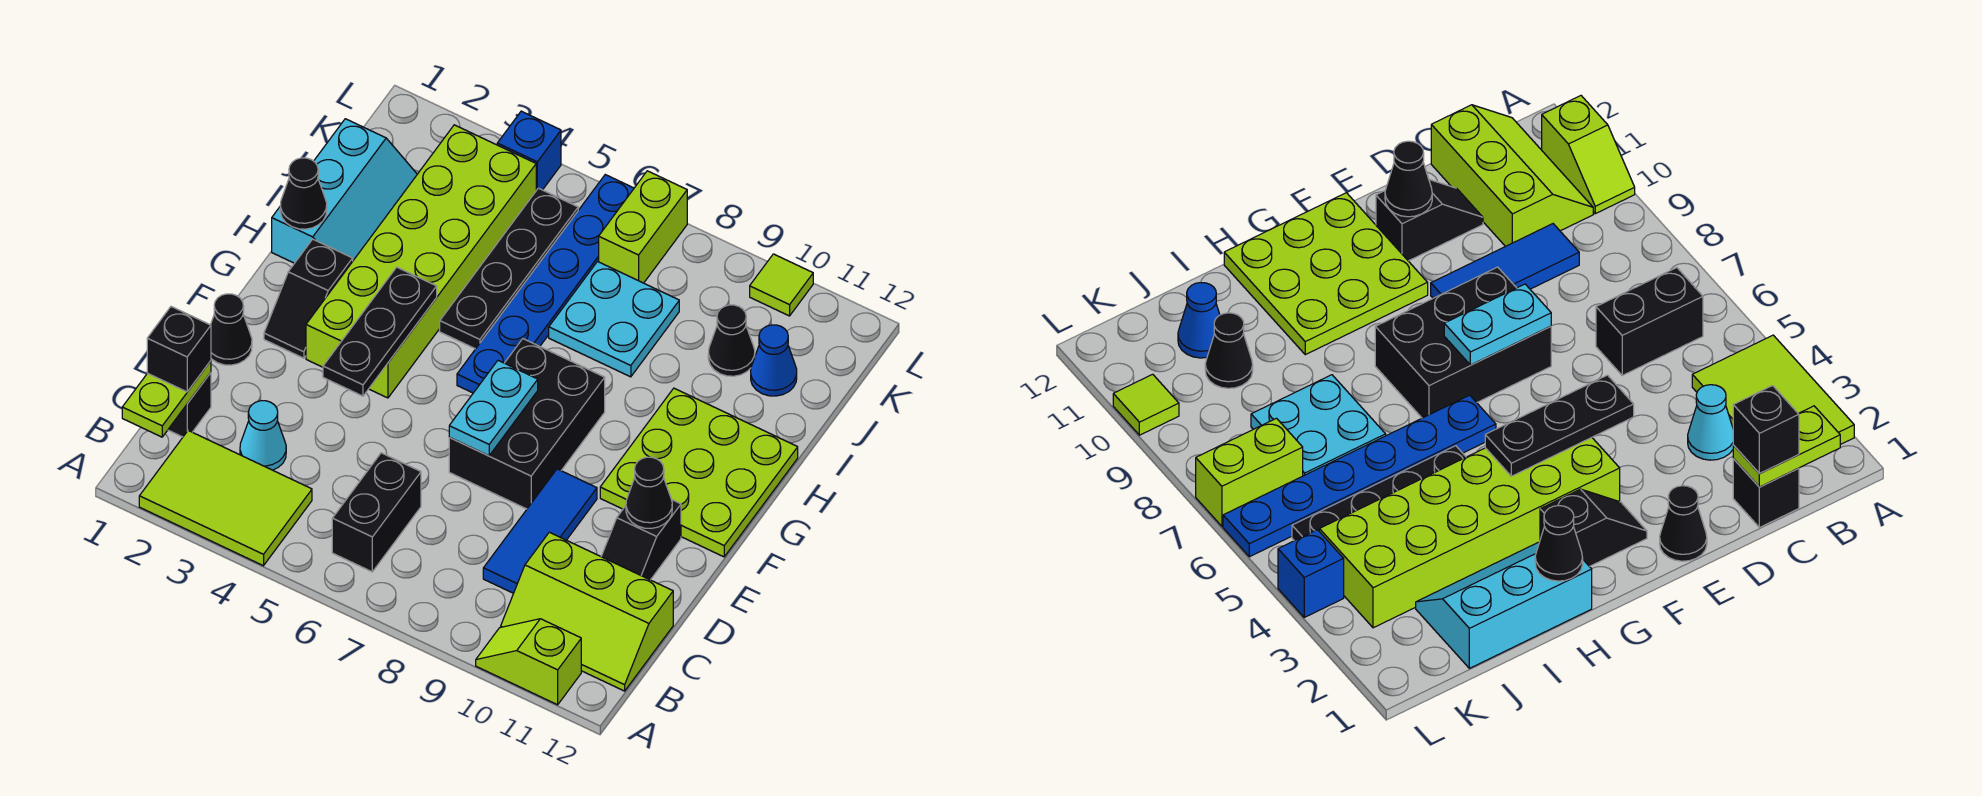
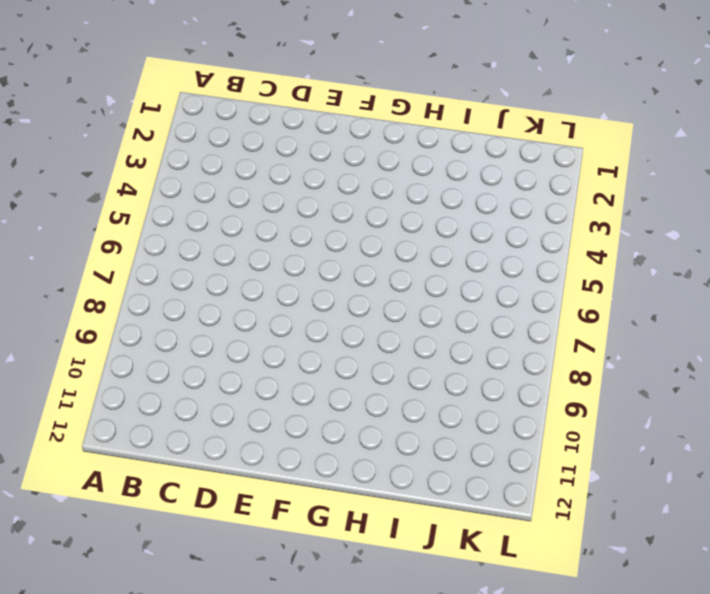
none -> lime 2x3 tile [139,431,312,566]
none -> lime 1x2 slope [476,619,581,705]
none -> black 1x2 brick [332,453,421,572]

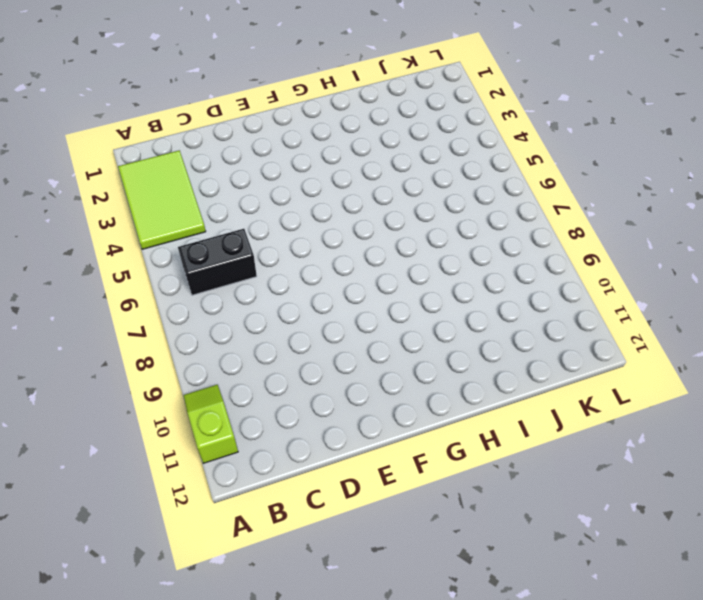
none -> lime 2x3 slope [501,532,673,691]
none -> black 1x1 brick [168,373,211,437]
none -> cyan 1x1 cone [240,401,286,470]

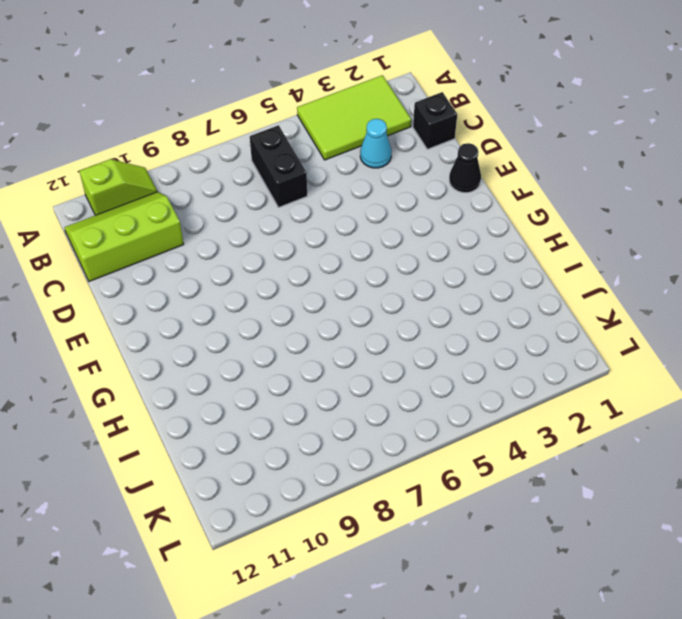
none -> blue 1x3 tile [483,469,597,593]
none -> black 1x2 slope [601,500,681,580]
none -> black 2x3 brick [449,339,605,509]

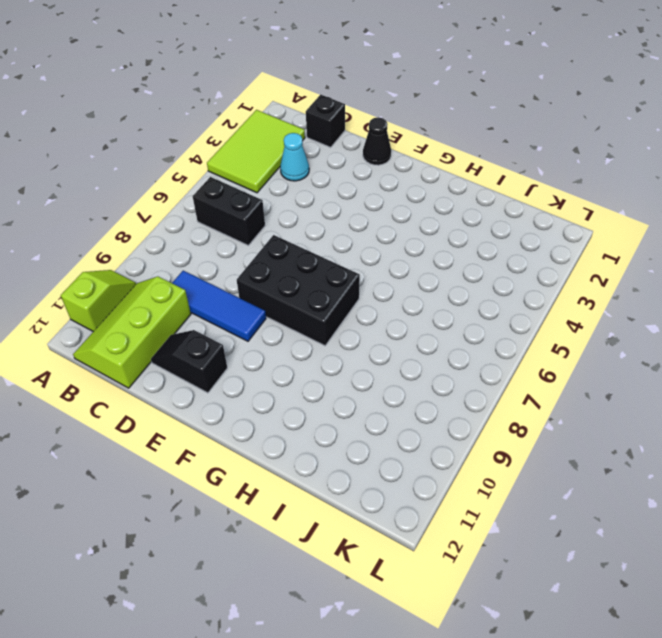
none -> black 1x2 slope [264,239,353,358]
none -> lime 2x6 brick [306,125,536,398]
none -> lime 3x3 plate [600,388,798,557]

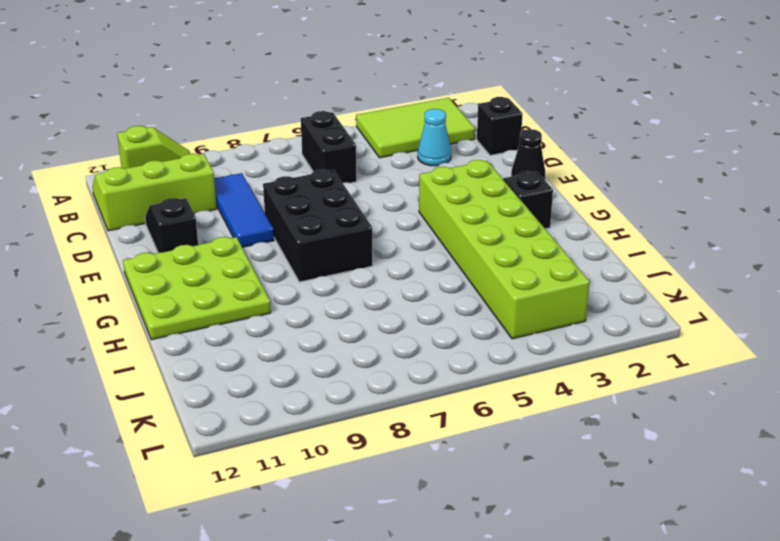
none -> blue 1x6 plate [457,175,634,393]
none -> cyan 2x3 slope [272,119,417,263]
none -> black 1x4 plate [440,188,578,349]

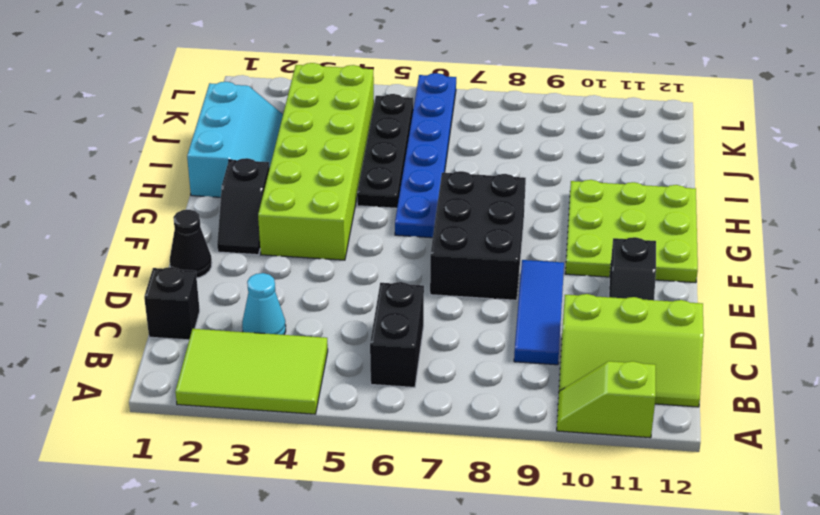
none -> cyan 2x2 plate [549,262,679,377]
none -> black 1x1 cone [708,305,755,376]
none -> blue 1x1 cone [751,325,797,396]

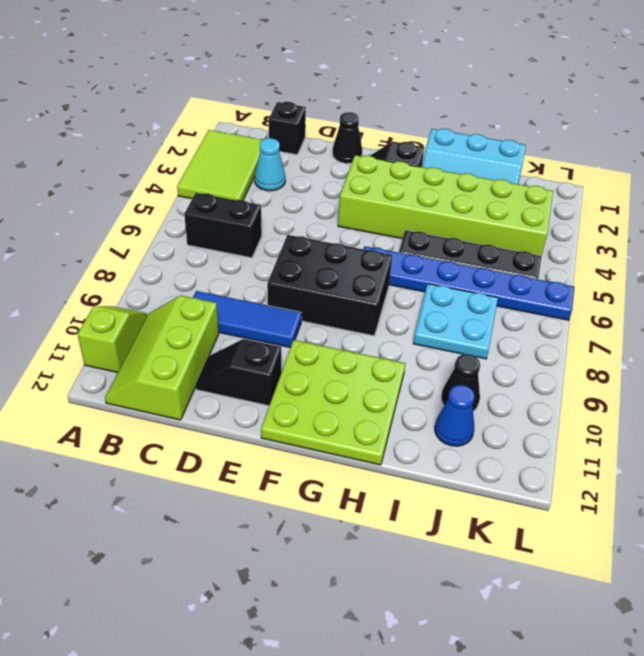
none -> lime 1x2 brick [599,171,687,283]
none -> blue 1x1 brick [497,111,561,190]
none -> lime 1x1 tile [750,254,813,316]

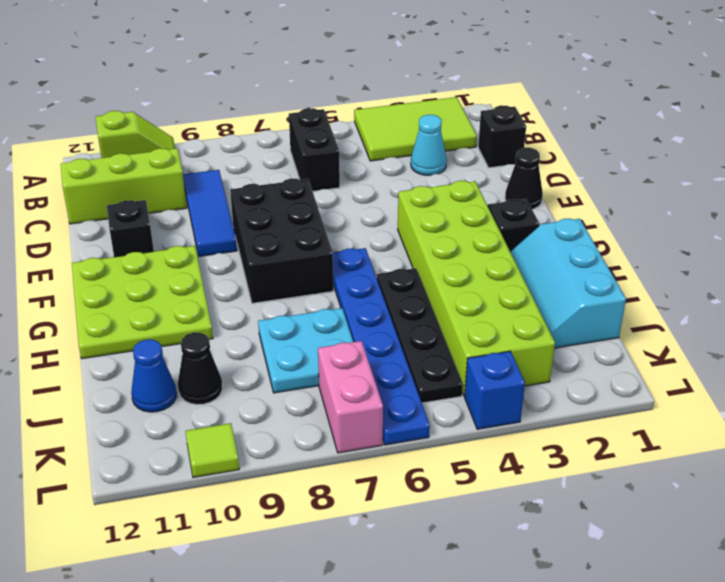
pink 1x2 brick [318,341,383,453] -> lime 1x2 brick [599,171,687,283]
none -> lime 1x2 plate [122,361,211,437]
none -> black 1x3 plate [323,267,437,396]
none -> cyan 1x2 plate [449,361,538,456]

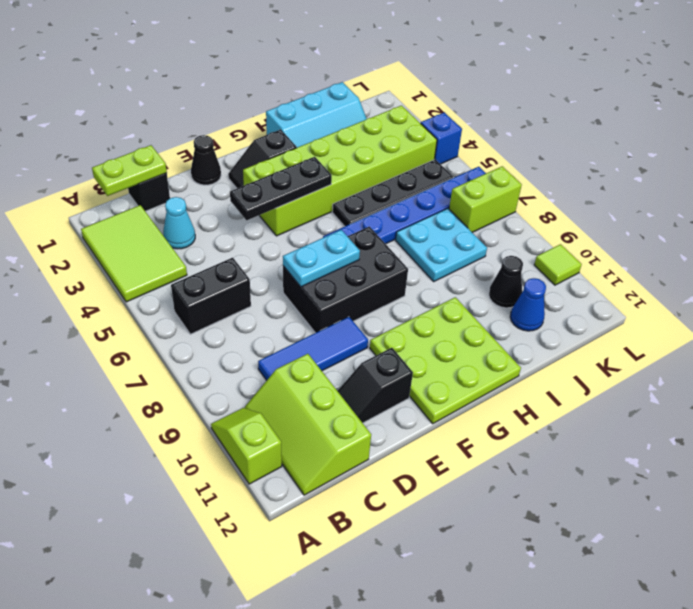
none -> black 1x1 cone [626,457,672,528]
none -> black 1x1 cone [280,158,327,229]
none -> black 1x1 brick [147,307,211,392]

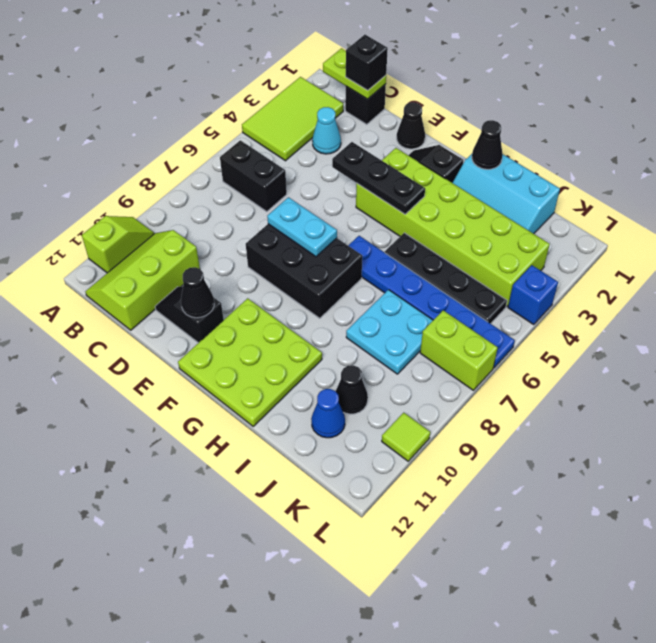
none -> blue 1x3 tile [483,469,597,593]

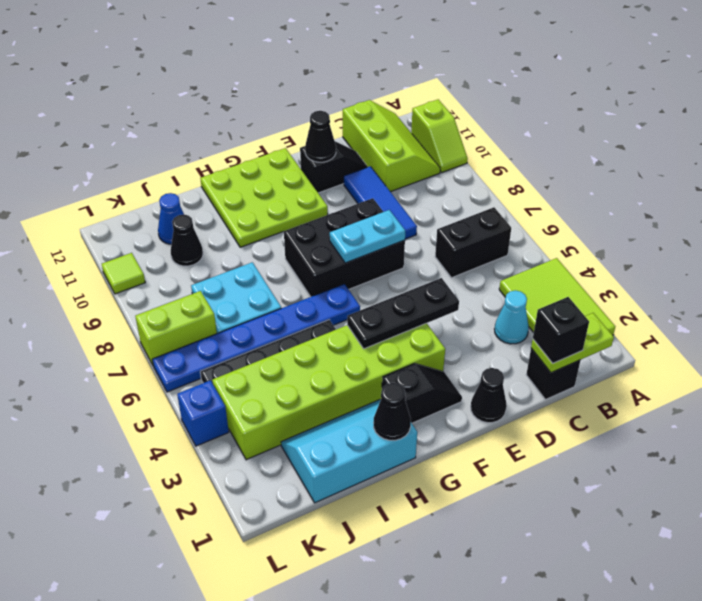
blue 1x3 tile [344,166,417,239] -> blue 1x3 tile turned to [483,469,597,593]

